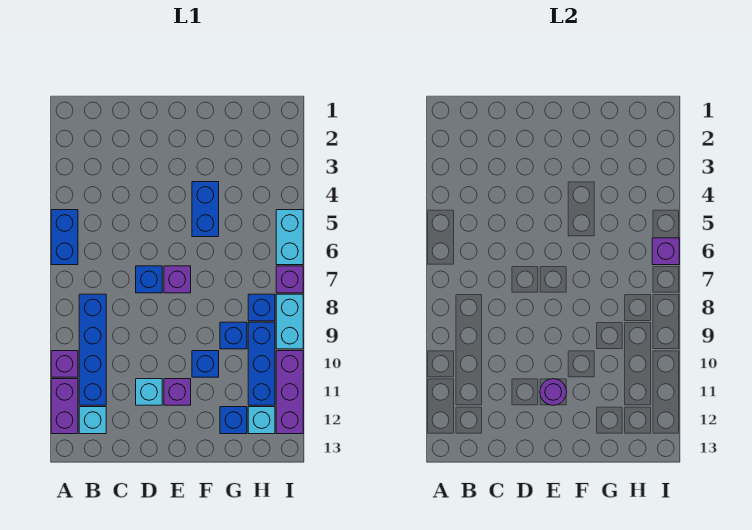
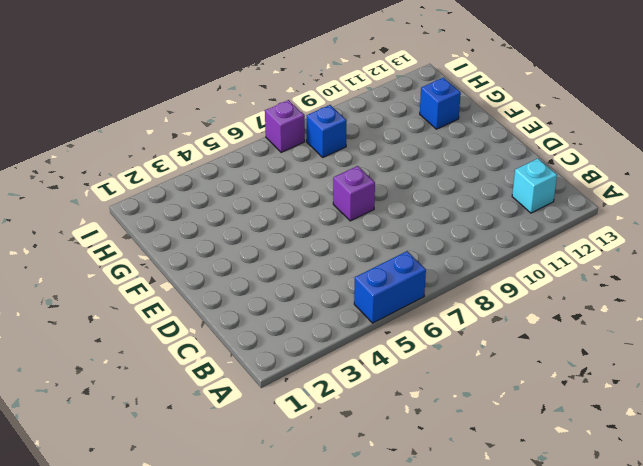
none -> purple 1x1 brick [51,351,78,377]
none -> purple 1x2 brick [51,379,78,434]
none -> blue 1x4 brick [79,294,106,405]

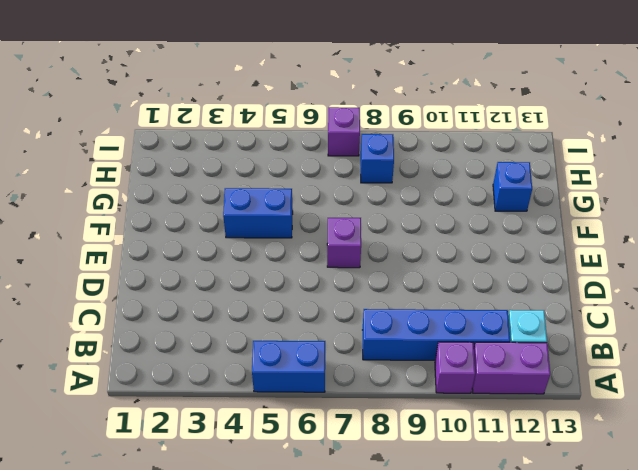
none -> blue 1x1 brick [136,266,162,293]
none -> cyan 1x1 brick [136,379,162,405]
none -> purple 1x1 brick [164,379,191,405]

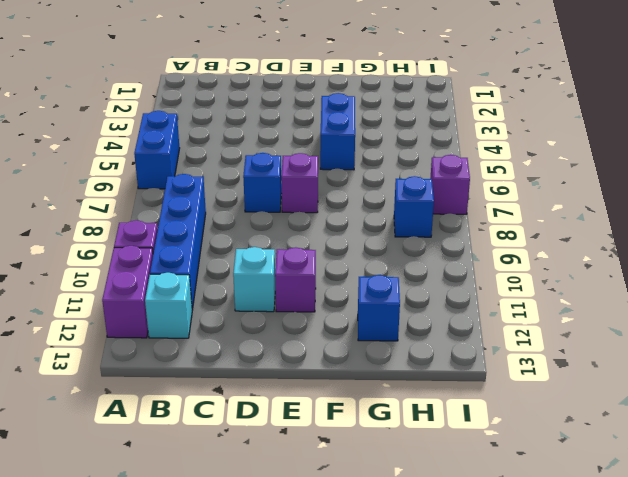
none -> blue 1x1 brick [192,351,219,377]
none -> blue 1x1 brick [220,322,247,349]
none -> blue 1x3 brick [248,322,275,405]

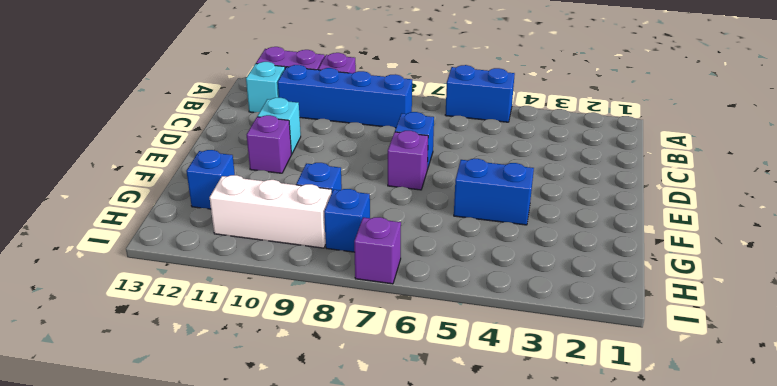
white 1x3 brick [210,175,332,248] -> blue 1x3 brick [248,322,275,405]
none -> blue 1x1 brick [192,351,219,377]
none -> cyan 1x1 brick [248,407,275,434]
none -> cyan 1x2 brick [276,210,303,265]

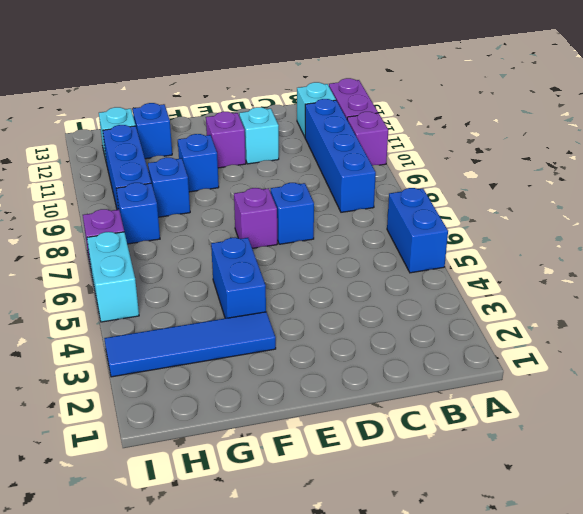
blue 1x4 tile [104,312,276,377] -> none
none -> cyan 1x2 brick [276,294,303,349]
none -> purple 1x3 brick [276,351,303,434]
none -> purple 1x1 round brick [540,379,567,405]

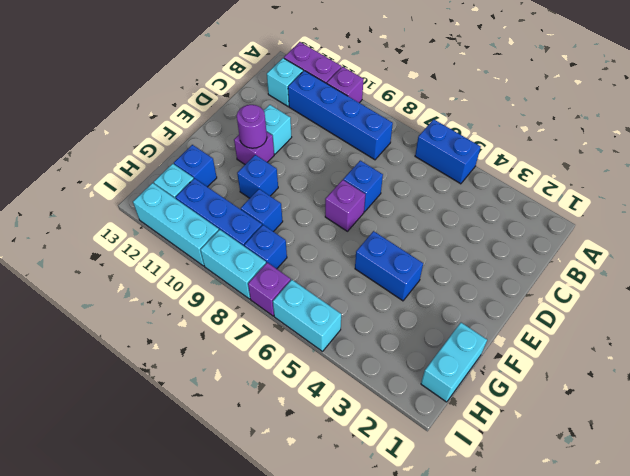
cyan 1x2 brick [421,323,487,402] -> none
cyan 1x3 brick [133,183,219,266] -> purple 1x3 brick [276,351,303,434]
none -> purple 1x1 brick [652,238,679,265]

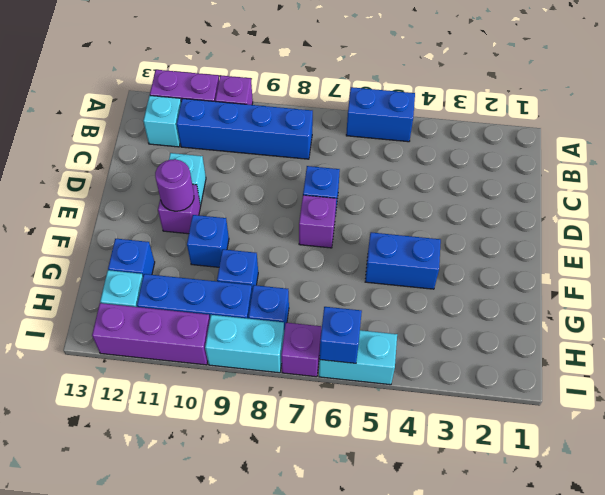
blue 1x1 brick [320,307,362,363] -> purple 1x1 brick [652,238,679,265]

